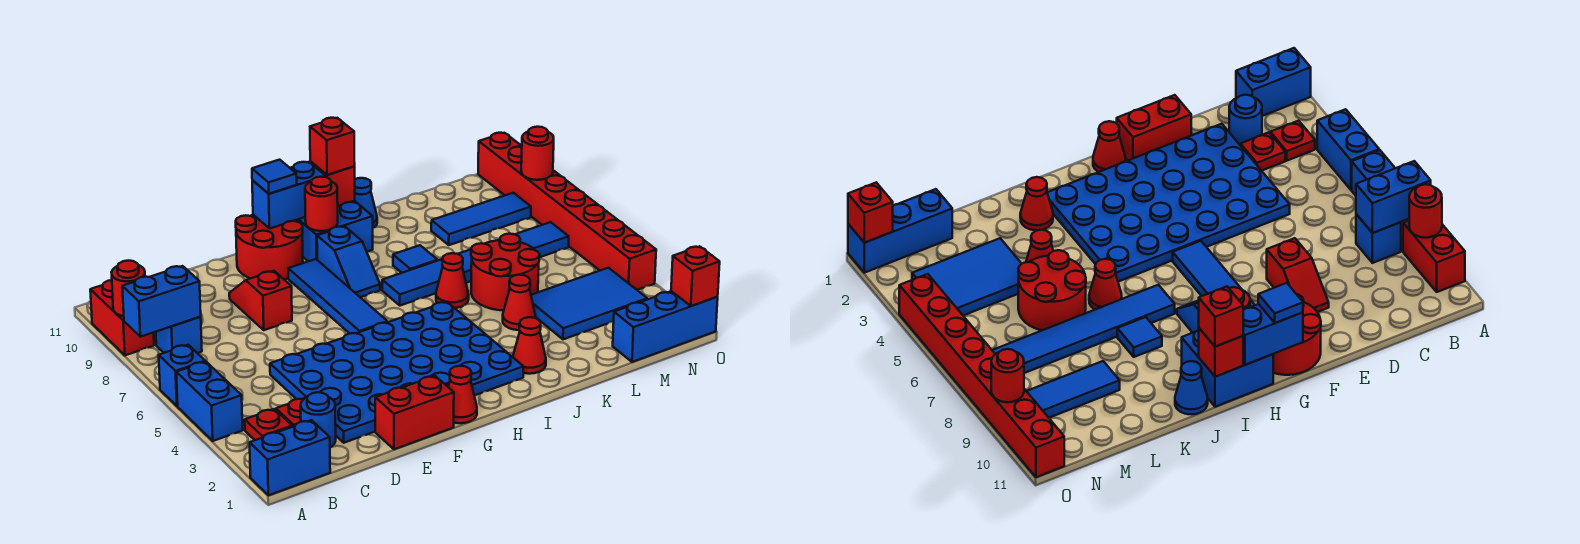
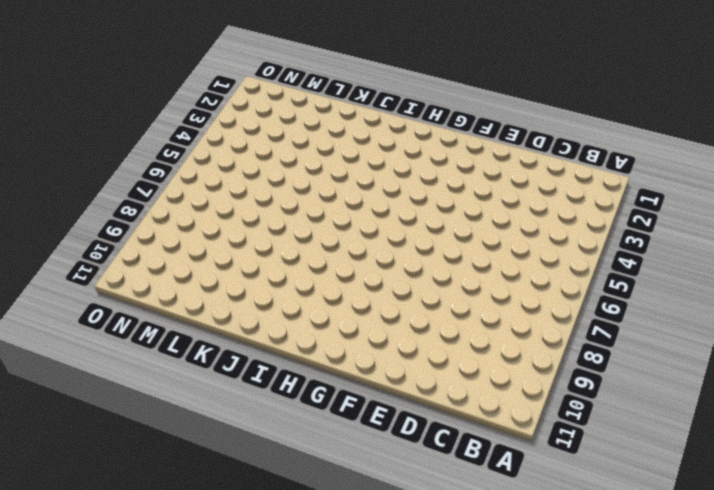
none -> blue 1x2 brick [250,420,330,495]
none -> blue 1x2 brick [176,362,243,441]
none -> blue 1x1 brick [159,345,205,406]
none -> red 1x2 brick [90,280,154,355]

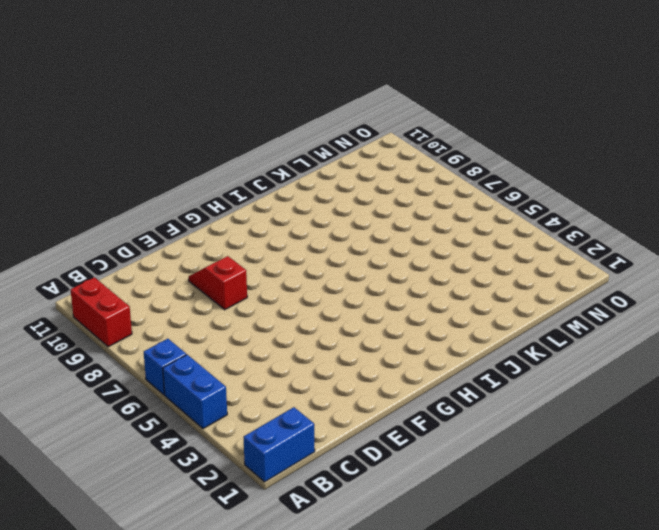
none -> red 1x1 plate [245,409,292,440]
none -> blue 1x1 brick [156,317,202,353]
none -> blue 1x1 round brick [301,392,336,448]
none -> red 1x1 plate [276,398,305,427]

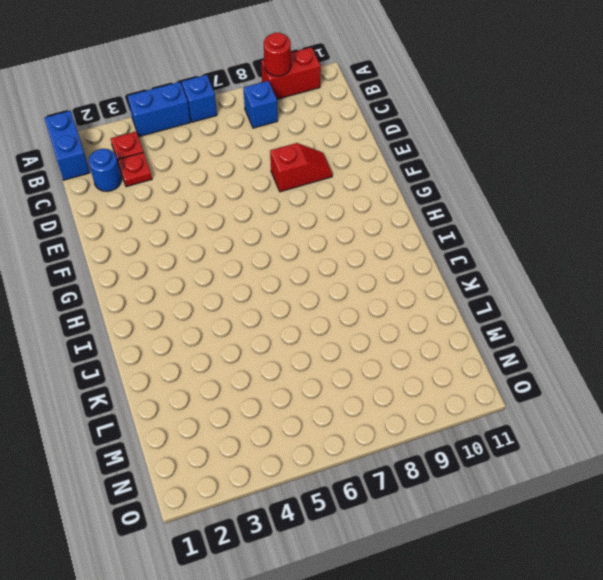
none -> blue 4x6 plate [270,302,523,443]
none -> red 1x2 brick [375,376,454,449]
none -> red 2x2 round brick [236,215,303,280]
none -> red 1x1 cone [448,366,477,423]

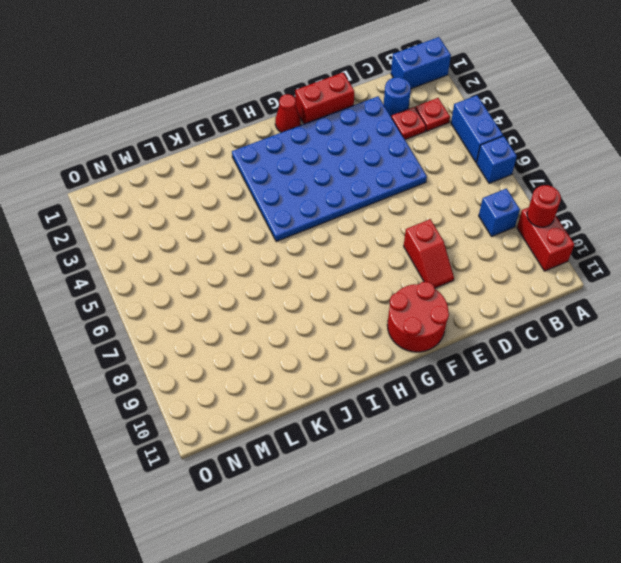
none -> blue 1x4 tile [288,259,388,334]
none -> blue 1x2 slope [317,226,380,297]
none -> blue 2x2 brick [298,201,373,261]
none -> blue 1x6 tile [382,222,569,306]

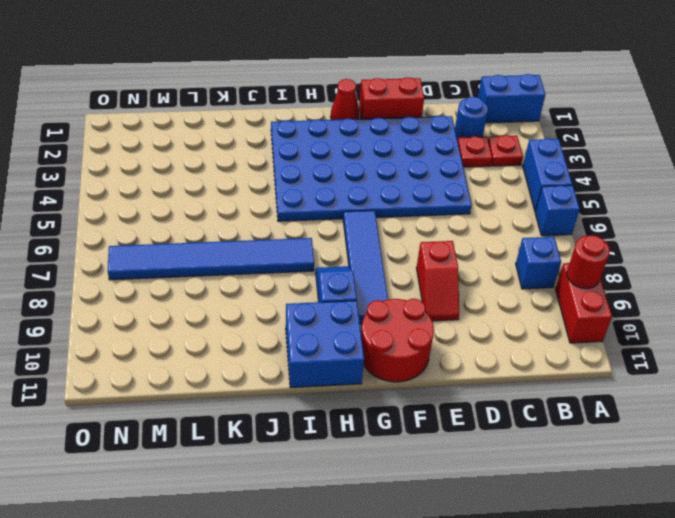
none -> red 1x1 cone [513,317,546,374]
none -> red 1x1 cone [436,253,469,308]
none -> blue 1x1 tile [393,245,438,273]
none -> blue 1x1 cone [355,178,377,228]

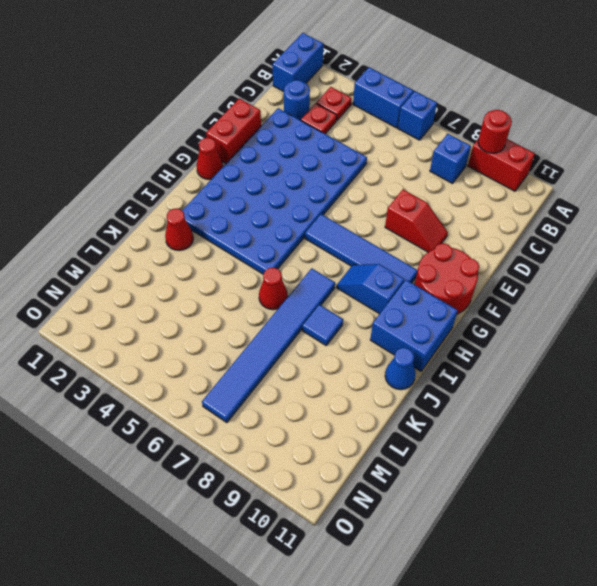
none -> red 1x1 cone [503,275,536,330]
none -> red 2x2 round brick [471,234,540,310]
none -> blue 2x3 tile [531,268,647,339]
none -> blue 1x3 tile [431,193,531,245]

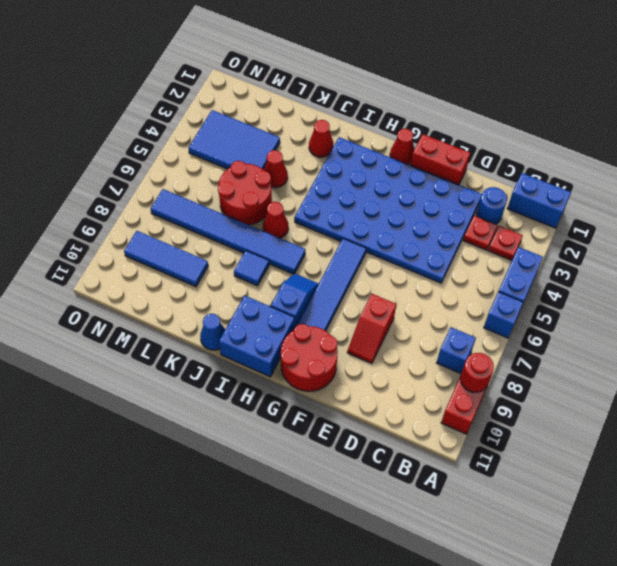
none -> blue 1x3 brick [613,291,718,362]
none -> red 1x8 brick [478,133,656,290]
none -> blue 1x2 brick [122,266,201,337]
none -> blue 1x2 brick [252,162,326,229]

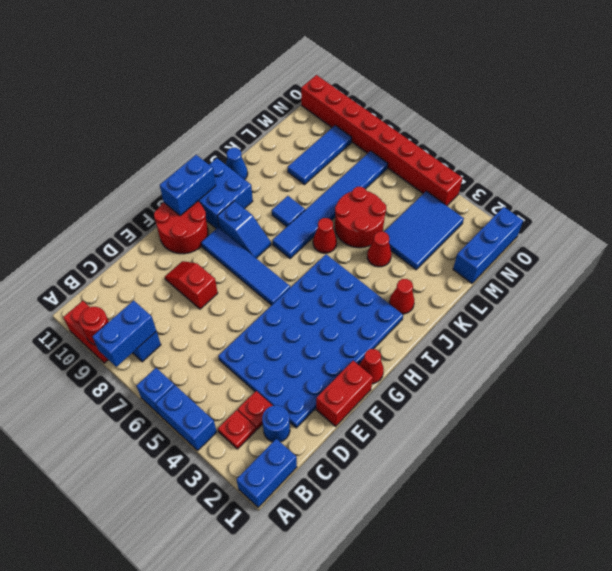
none -> red 1x1 round brick [305,177,338,231]
none -> red 1x1 brick [310,162,355,206]
none -> red 1x1 brick [671,246,720,306]
none -> red 1x1 round brick [521,127,554,180]

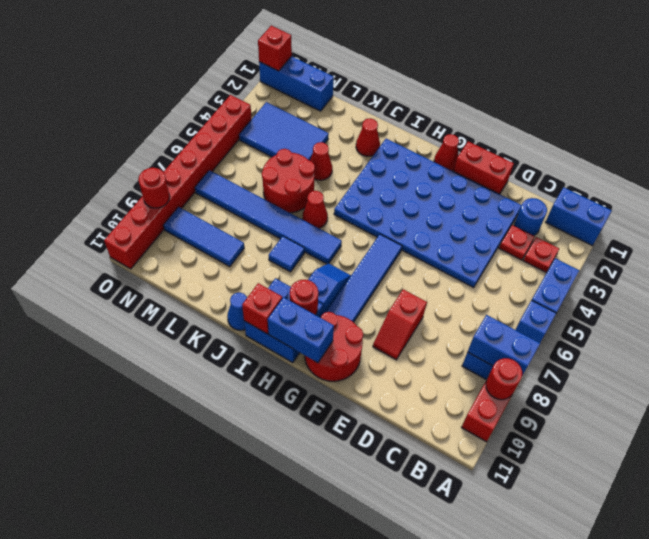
none -> blue 1x1 tile [252,160,297,194]
none -> red 1x1 brick [310,118,355,175]

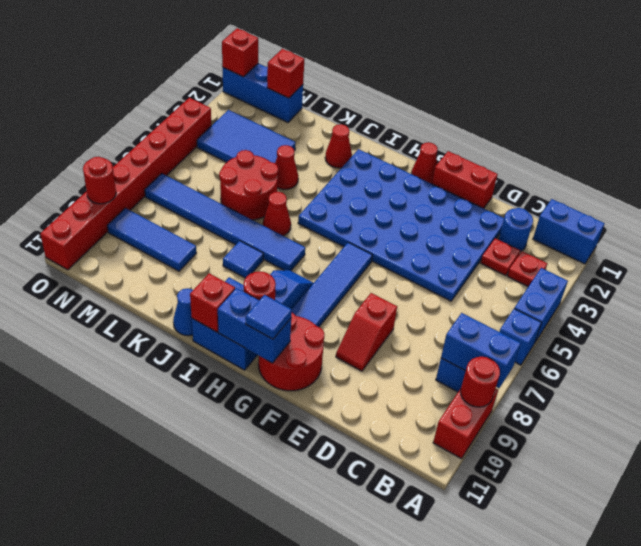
red 1x1 brick [267,49,304,98] -> red 1x1 brick moved to [310,118,355,175]

